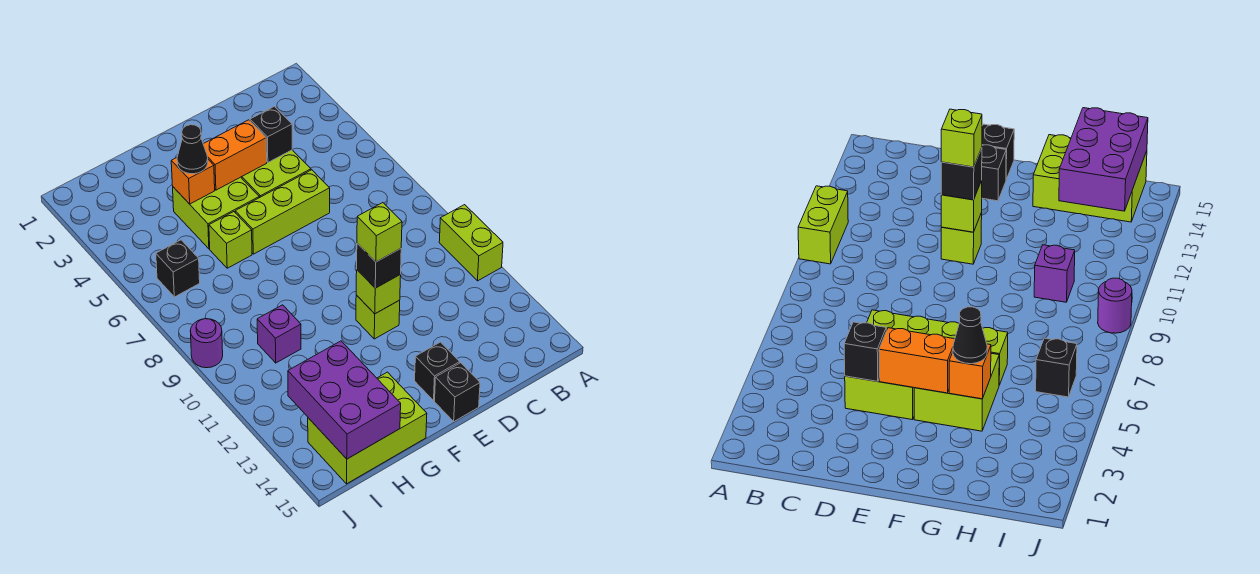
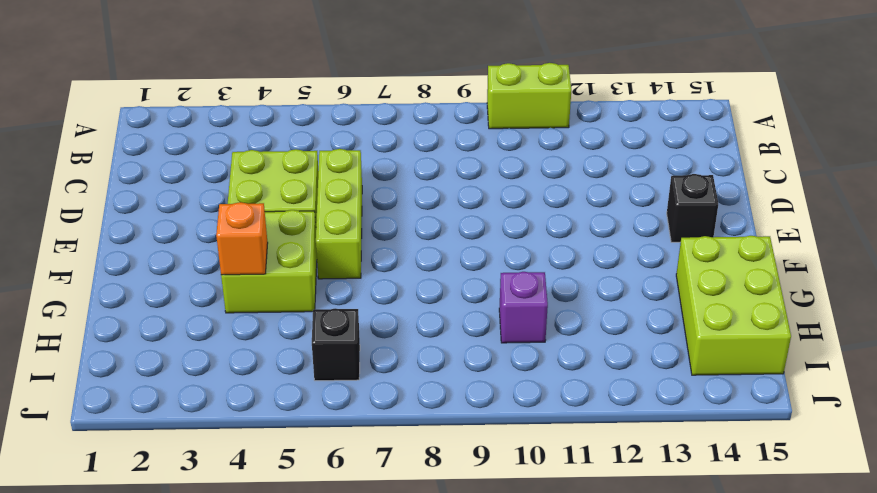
none -> lime 1x1 brick [356,295,400,339]
none -> black 1x1 brick [435,363,480,421]
none -> lime 1x1 brick [209,212,252,268]

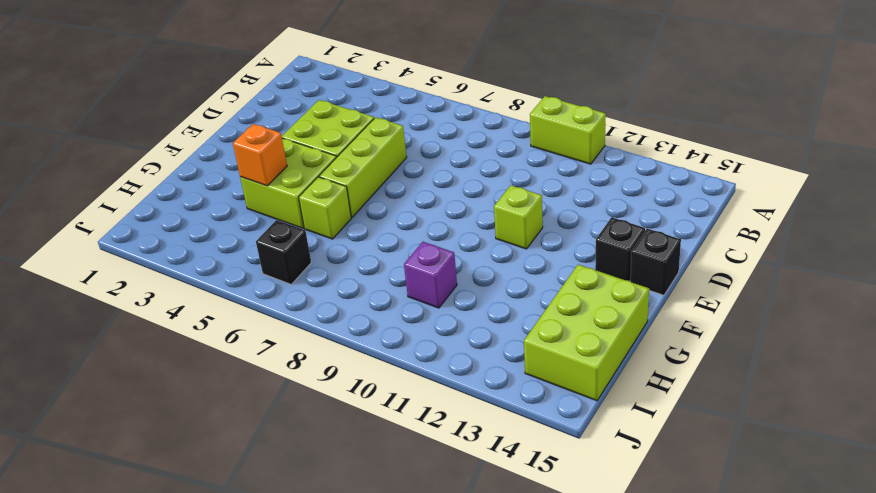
none -> purple 1x1 round brick [190,319,223,368]
none -> black 1x1 brick [250,106,292,162]
none -> orange 1x2 brick [203,120,267,190]

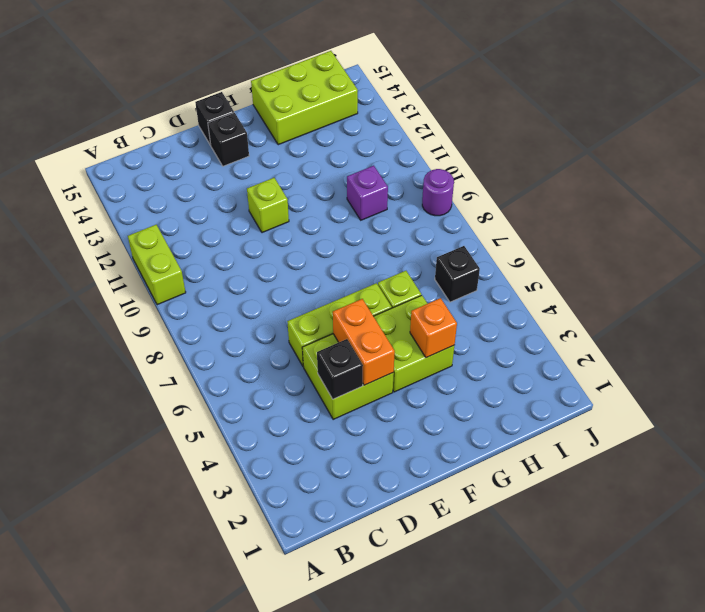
orange 1x2 brick [333,299,395,385] -> orange 1x2 brick turned to [203,120,267,190]
none -> lime 1x1 brick [356,270,401,314]
none -> purple 2x3 brick [288,341,401,459]
none -> black 1x1 brick [357,243,401,288]

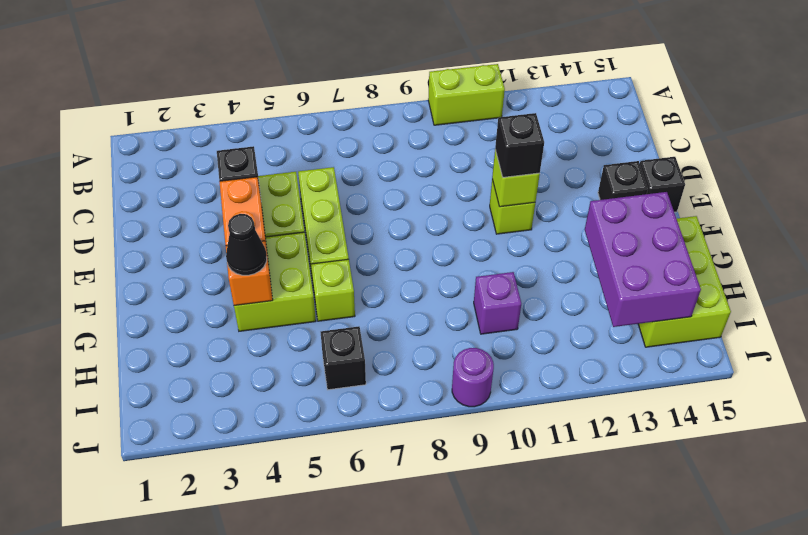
purple 2x3 brick [585,192,701,327] -> purple 2x3 brick turned to [288,341,401,459]
none -> lime 1x1 brick [357,203,402,262]

